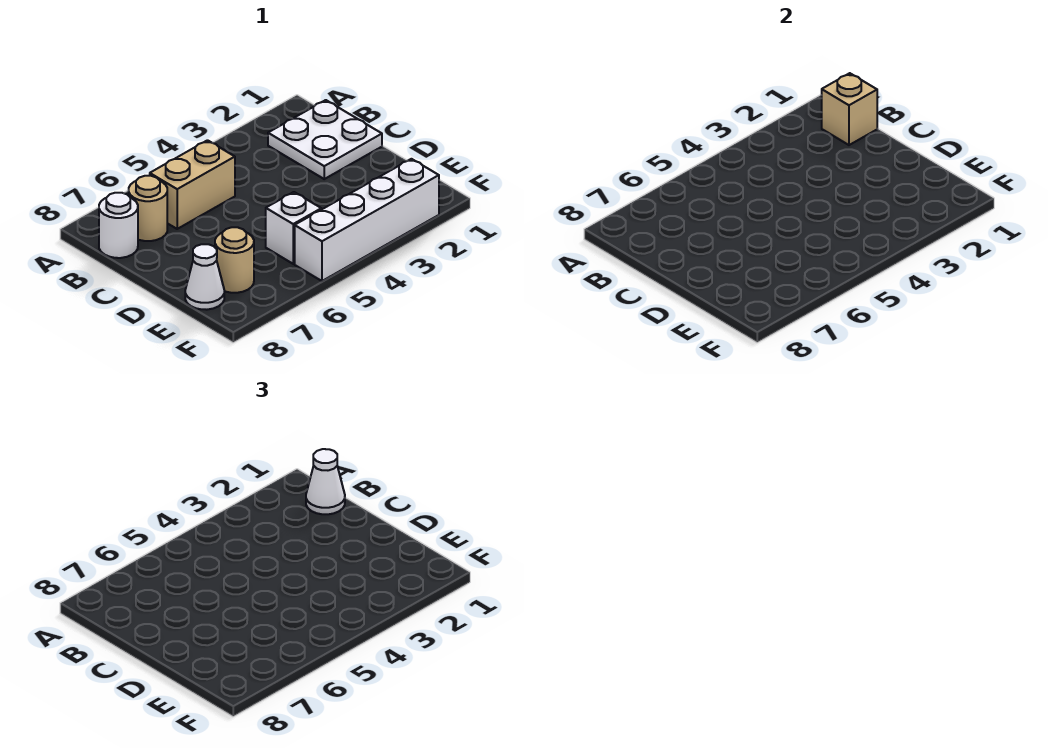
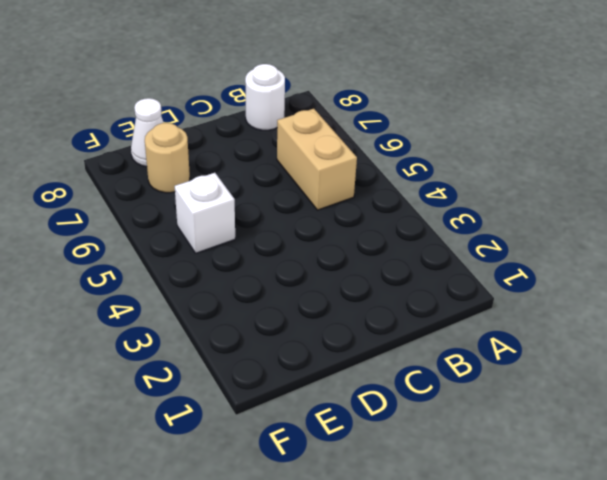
none -> white 2x2 plate [268,100,382,179]
none -> tan 1x1 round brick [129,176,167,241]

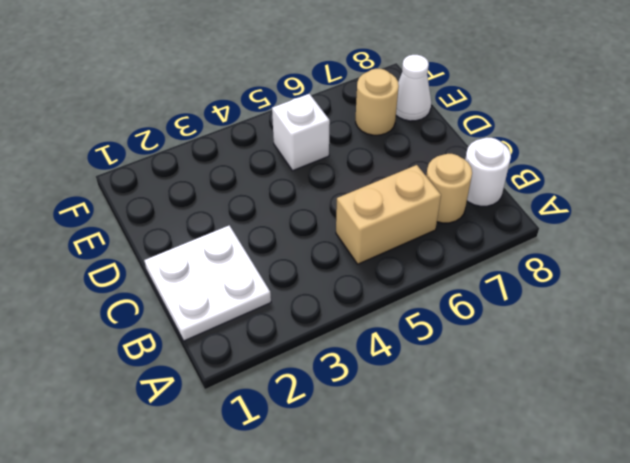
none -> white 1x4 brick [295,159,439,281]
none -> tan 1x1 brick [822,73,877,145]

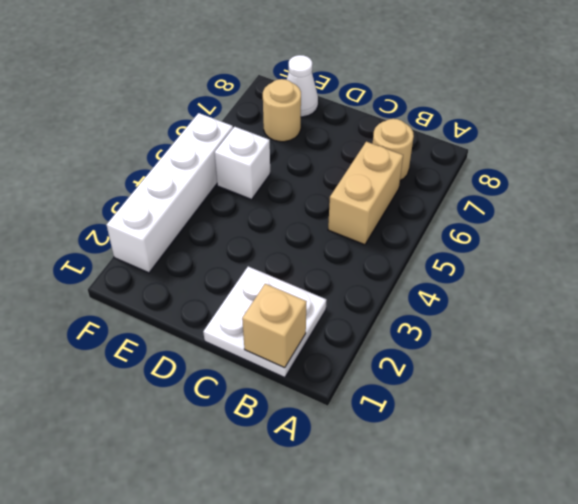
none -> white 1x1 round brick [99,193,138,258]
none -> white 1x1 cone [306,449,345,514]

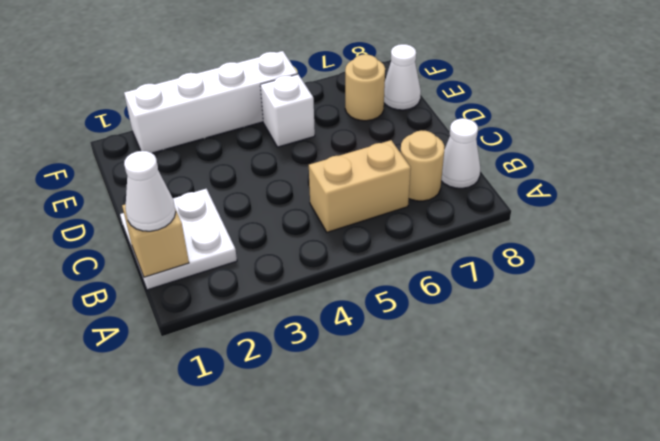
white 1x1 cone [441,118,480,188] -> white 1x1 round brick [99,193,138,258]

